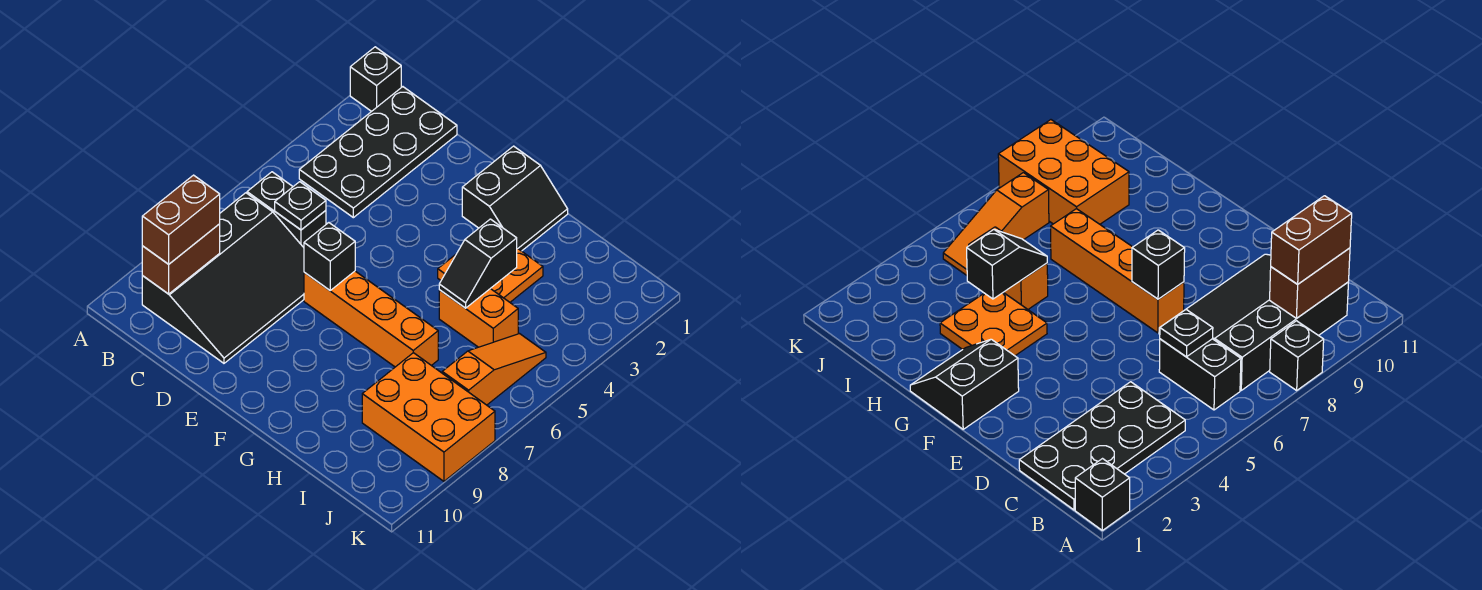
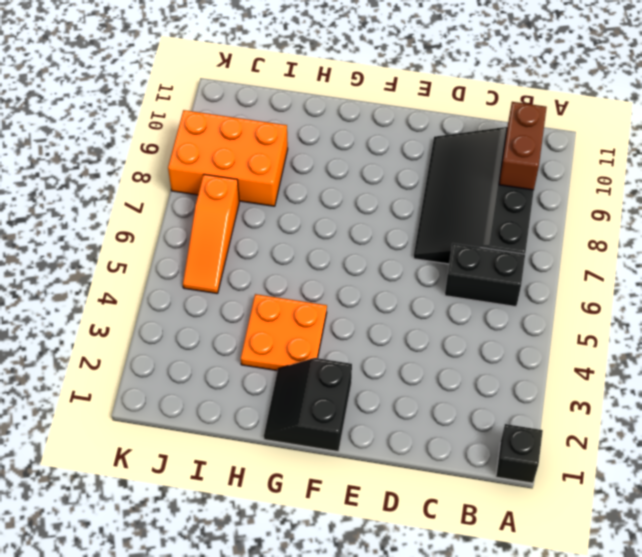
none -> black 1x1 brick [1270,321,1324,390]
none -> black 2x4 plate [299,87,457,218]
none -> orange 1x4 brick [304,271,438,367]

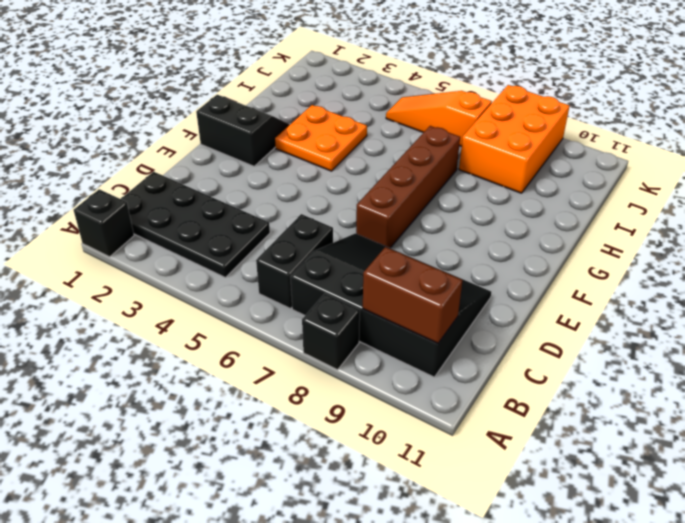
brown 1x4 brick [356,126,460,248] -> orange 1x4 brick [304,271,438,367]
none -> orange 1x2 brick [439,289,518,347]
none -> black 1x1 plate [275,182,326,230]
none -> black 1x1 brick [304,223,355,290]

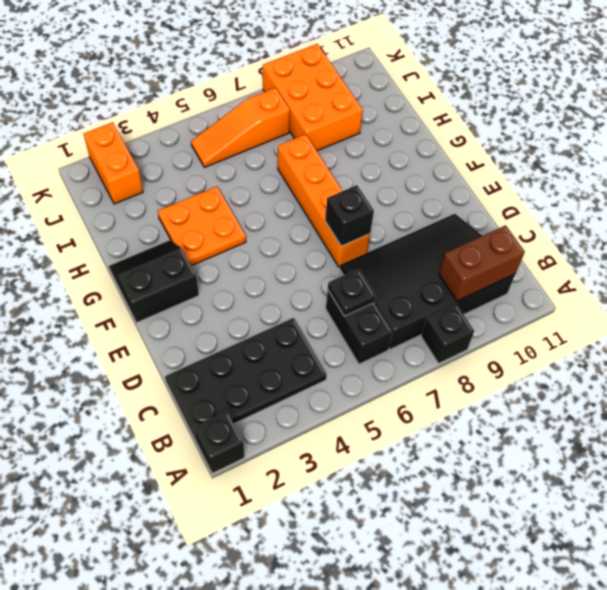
orange 1x2 brick [84,122,143,204] -> orange 1x2 brick moved to [439,289,518,347]
none -> black 1x2 slope [439,219,517,308]
none -> brown 1x2 brick [142,175,220,264]

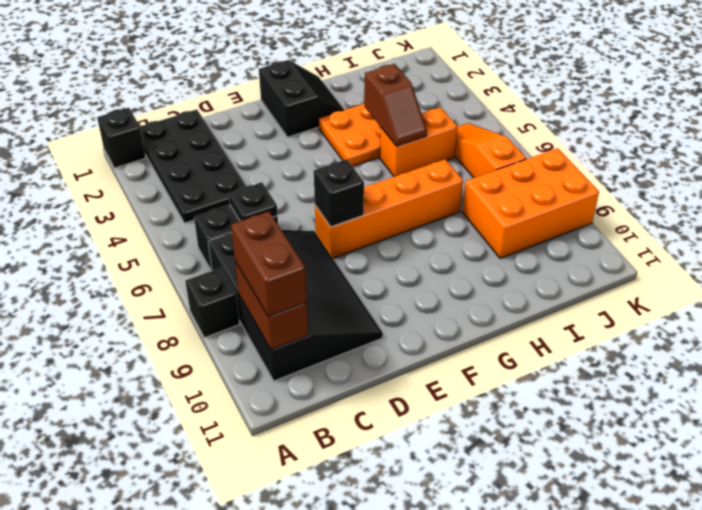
brown 1x2 slope [364,64,427,146] -> black 1x2 slope [439,219,517,308]

